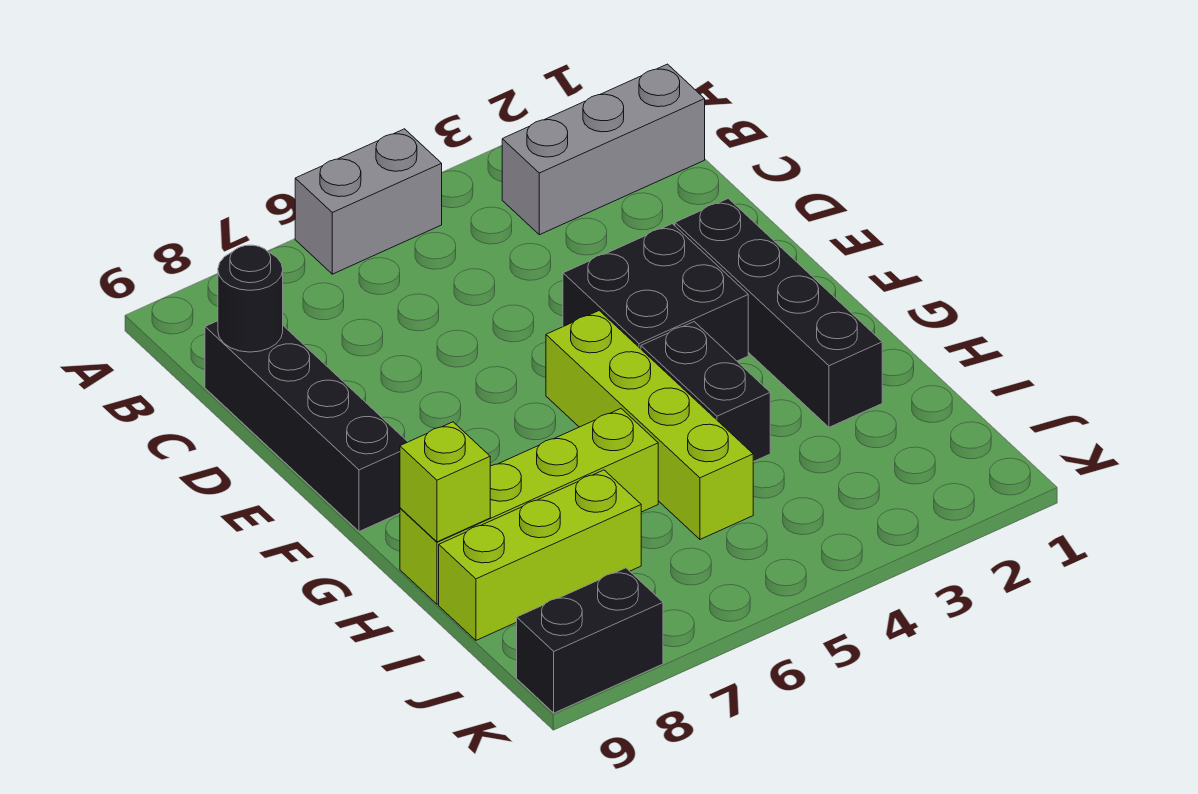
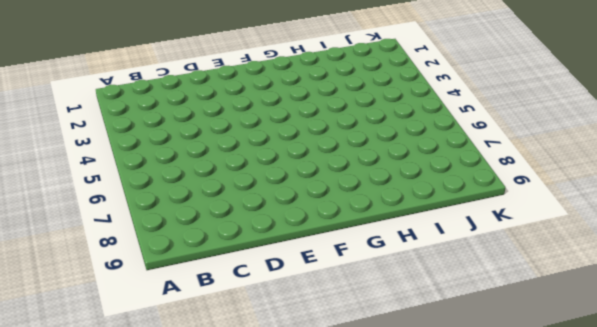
none -> grey 1x2 brick [295,129,442,274]
none -> grey 1x3 brick [502,64,705,235]
none -> black 1x4 brick [205,321,408,532]

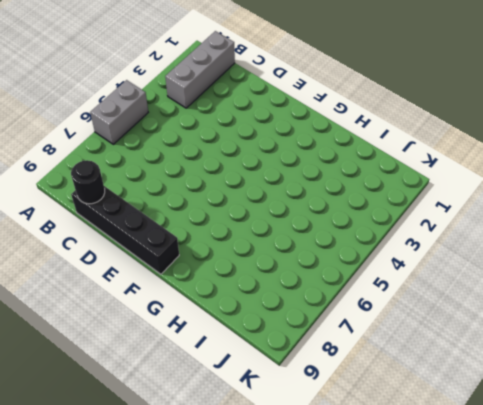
none -> black 1x4 brick [675,198,882,427]
none -> black 2x2 brick [563,224,748,361]
none -> lime 1x4 brick [546,311,753,539]

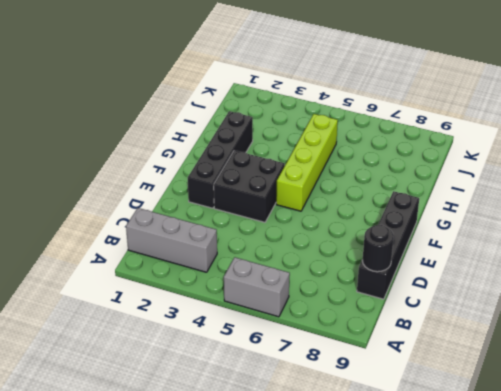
none -> black 1x2 brick [641,322,770,462]
none -> lime 1x4 brick [400,409,658,604]
none -> lime 1x3 brick [439,470,641,640]

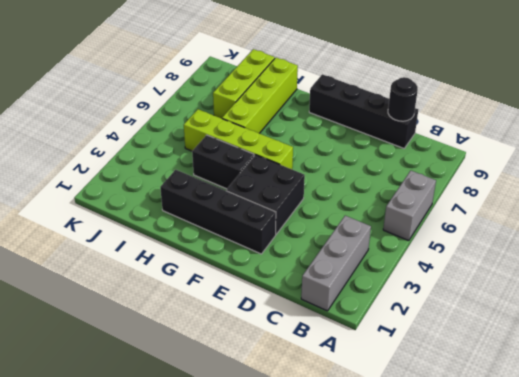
none -> black 1x2 brick [517,568,663,713]
none -> lime 1x1 brick [400,422,490,542]

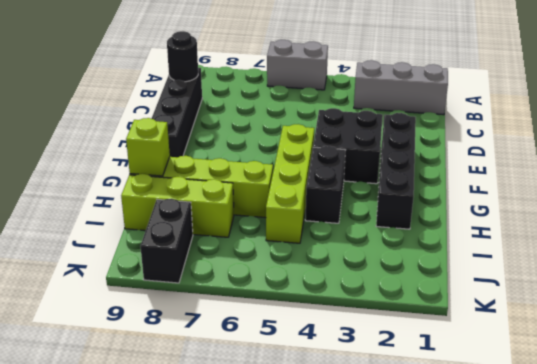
black 1x2 brick [140,199,193,283] -> black 1x2 brick turned to [517,568,663,713]

